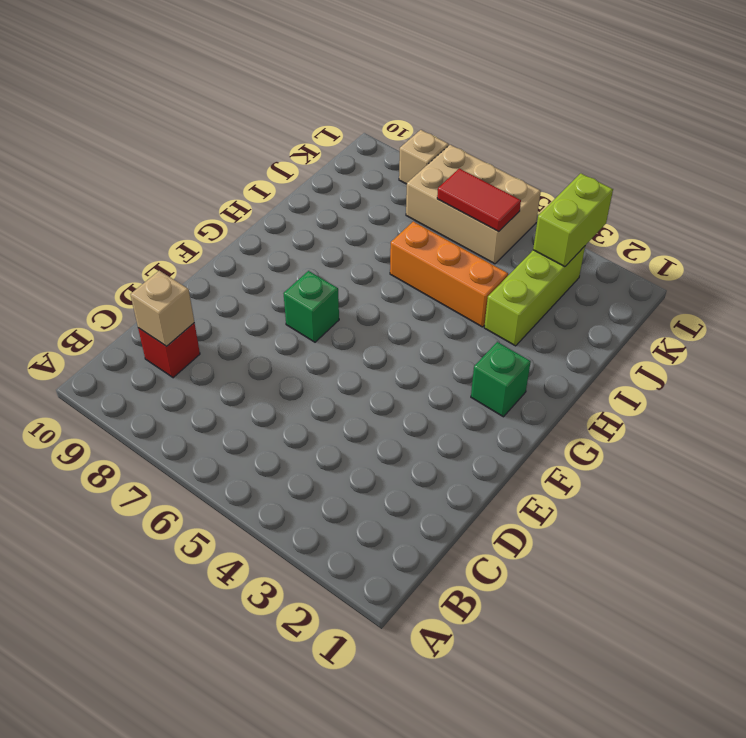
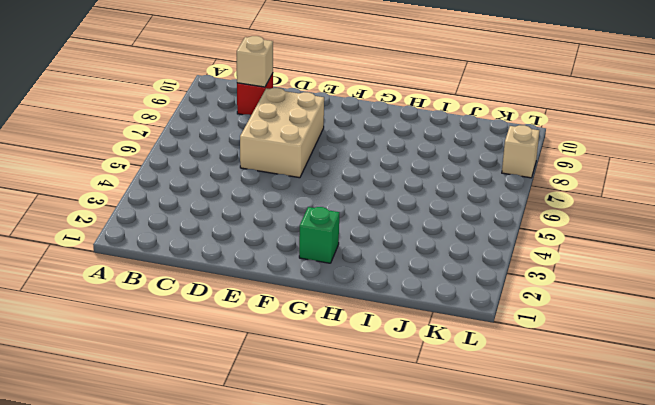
tan 2x3 brick [240,88,324,178] -> tan 2x3 brick moved to [406,145,541,264]
none -> green 1x1 brick [283,271,339,342]
none -> lime 1x3 brick [484,246,585,346]

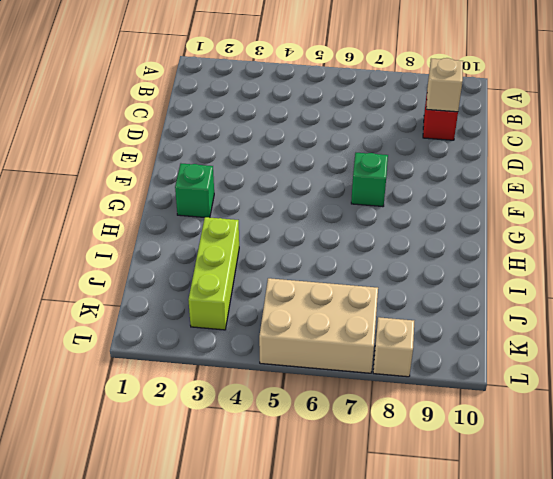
none -> orange 1x3 brick [390,222,508,327]
none -> lime 1x2 brick [533,173,613,267]

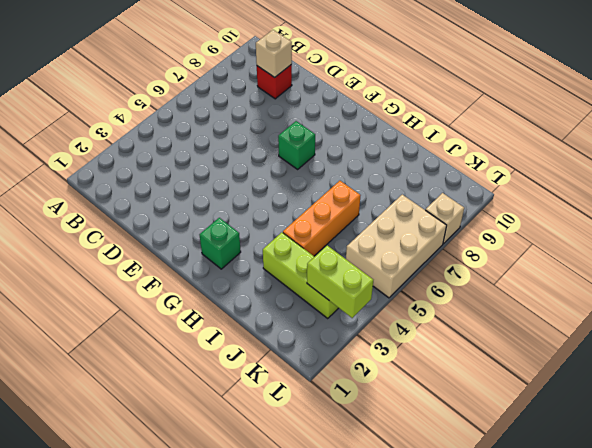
none -> red 1x2 tile [437,168,521,232]

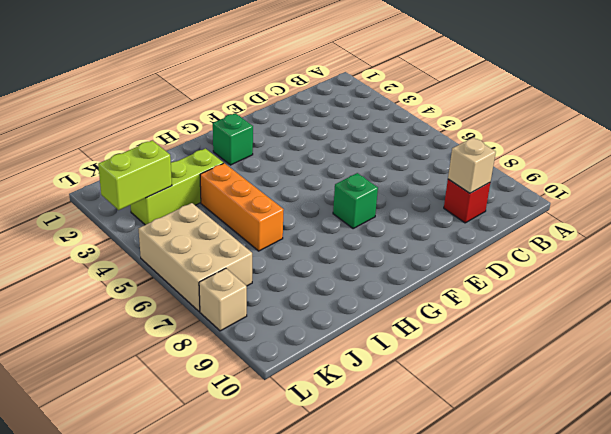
none -> red 1x2 tile [437,168,521,232]

